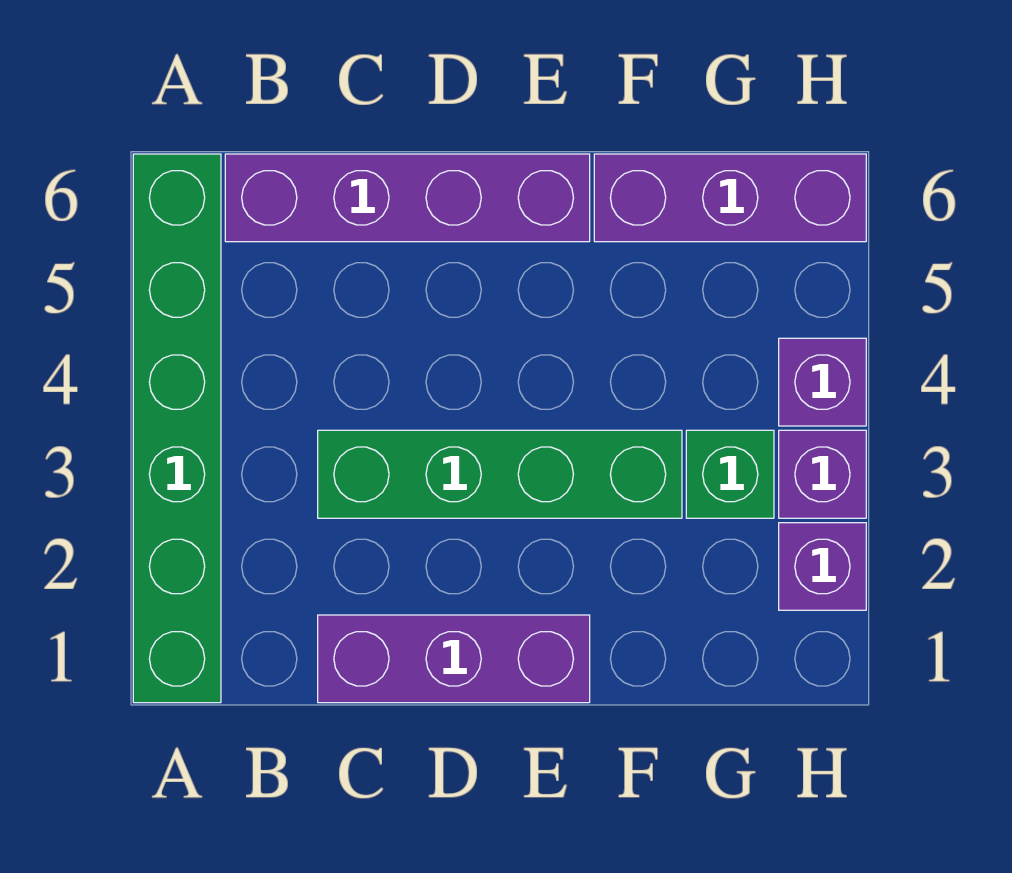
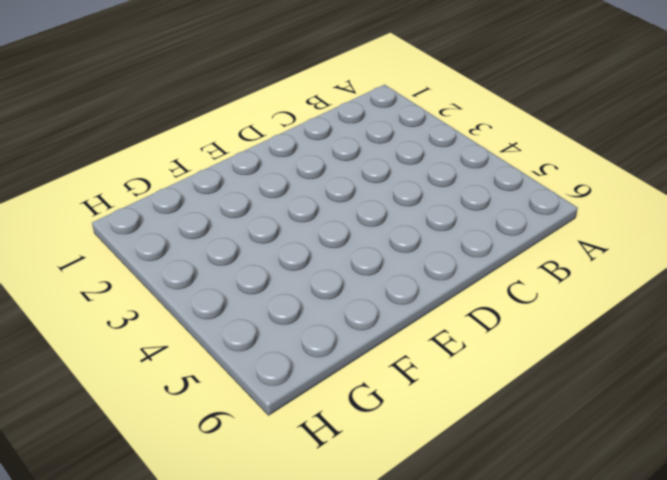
none -> green 1x6 brick [133,154,221,703]
none -> purple 1x4 brick [225,154,590,242]

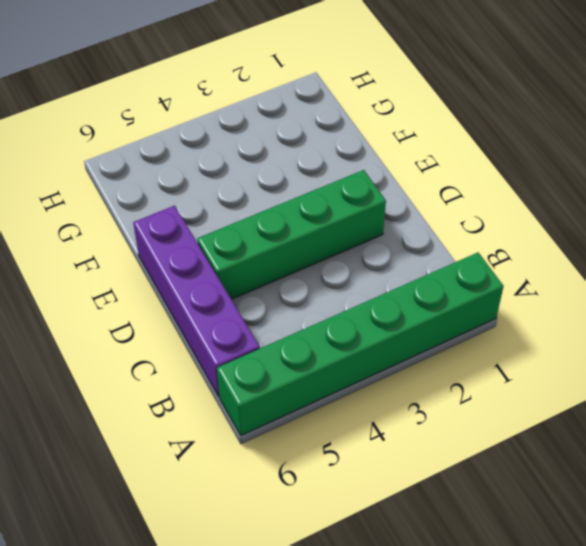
green 1x4 brick [197,170,386,299] -> green 1x4 brick turned to [318,430,682,518]
none -> purple 1x3 brick [318,615,590,703]
none -> purple 1x3 brick [594,154,866,242]

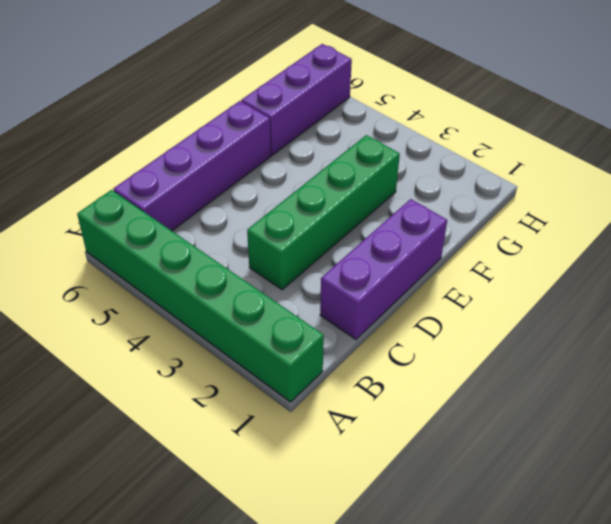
none -> green 1x1 brick [686,430,774,518]
none -> purple 1x1 brick [779,523,866,610]

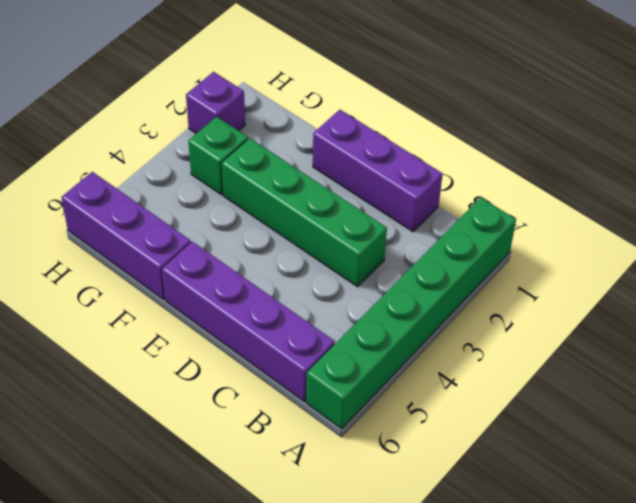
none -> purple 1x1 brick [779,430,866,518]
none -> purple 1x1 brick [779,338,866,426]

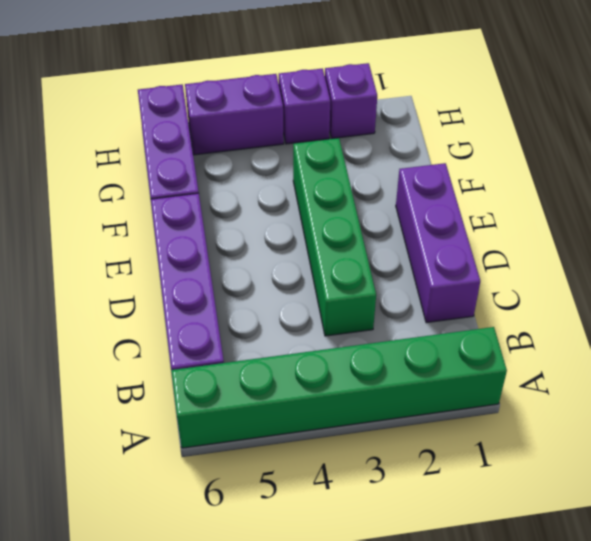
purple 1x2 brick [185,74,284,155] -> purple 1x1 brick [779,338,866,426]
none -> green 1x1 brick [686,430,774,518]

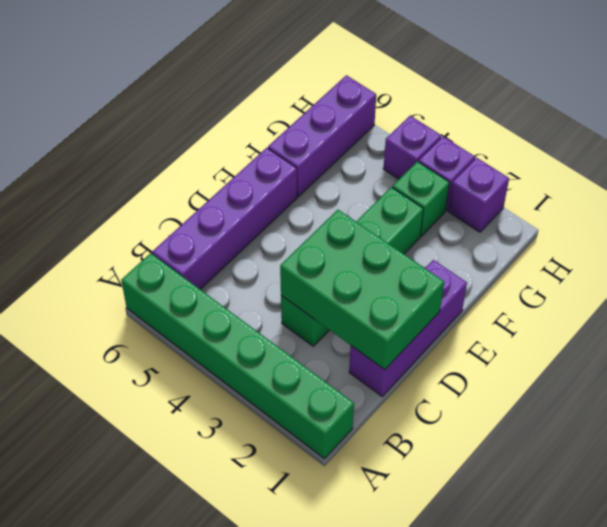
green 2x3 brick [280,210,444,370] -> none

